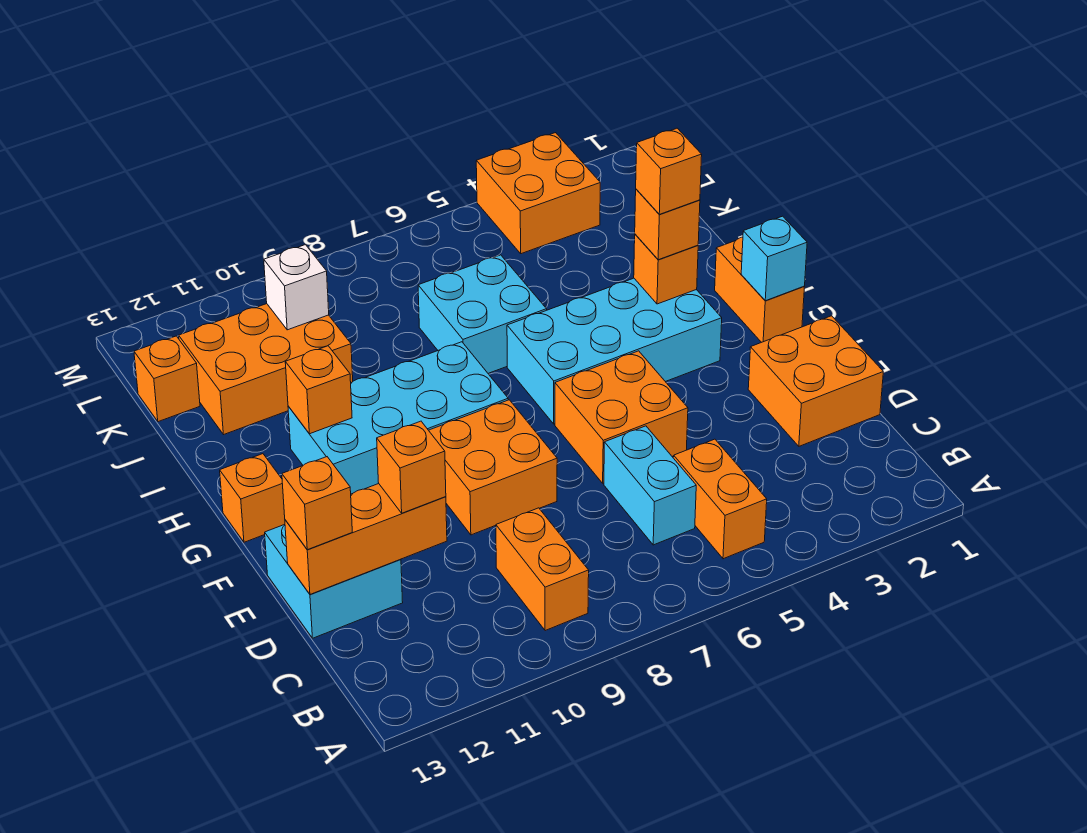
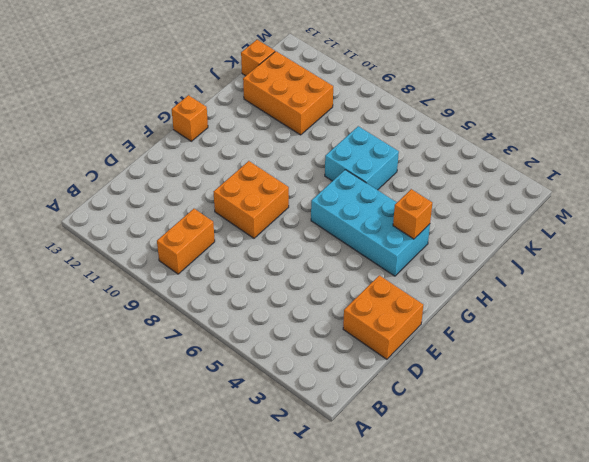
none -> orange 1x2 brick [674,439,767,559]
none -> cyan 1x2 brick [604,426,696,545]
none -> cyan 2x2 brick [265,525,403,638]

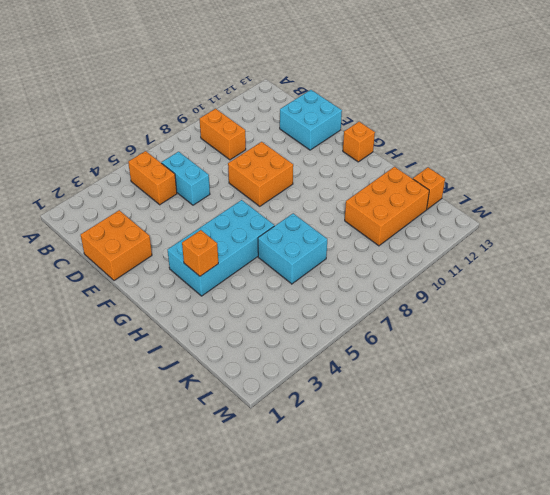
none -> orange 2x2 brick [555,351,688,483]
none -> orange 1x2 brick [715,237,804,342]
none -> cyan 2x4 brick [288,342,508,494]

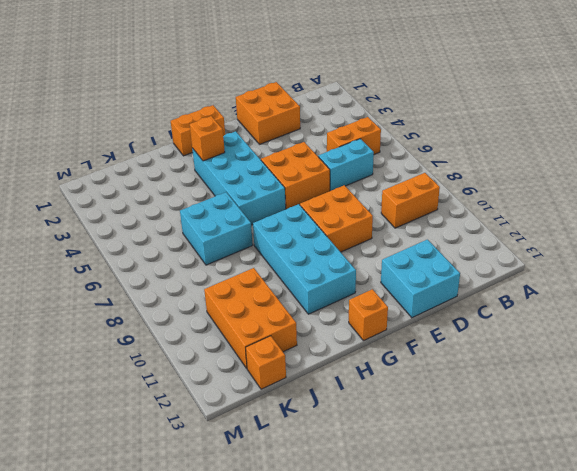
none -> orange 2x2 brick [476,133,600,254]
none -> orange 1x3 brick [285,484,447,594]
none -> cyan 1x1 brick [741,216,807,301]

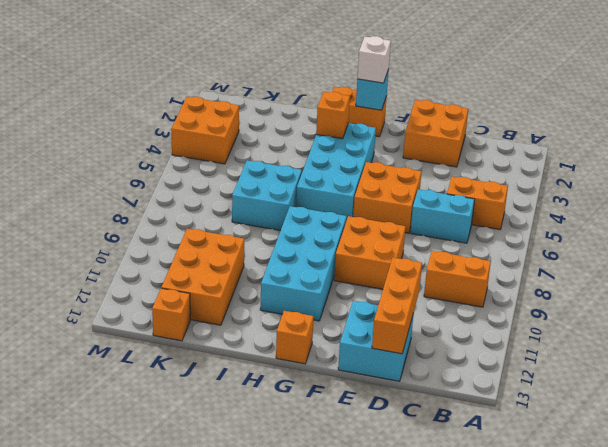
white 1x1 brick [357,36,391,83] -> white 1x1 brick moved to [264,245,329,330]
none -> orange 1x1 brick [285,346,352,434]
none -> orange 1x1 brick [377,421,446,513]
none -> orange 1x1 brick [282,457,352,550]

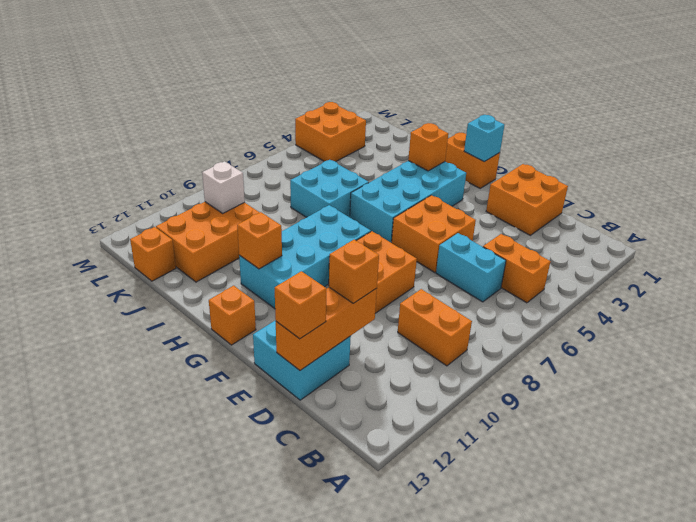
none -> orange 1x1 brick [635,189,700,260]
none -> orange 1x1 brick [636,128,702,214]

